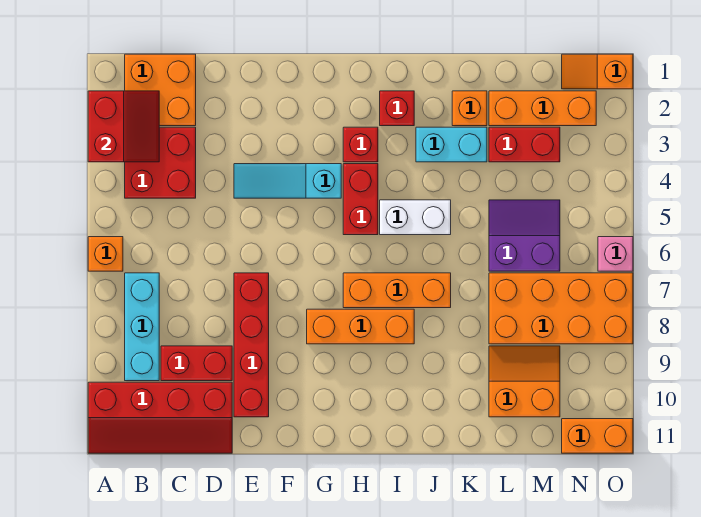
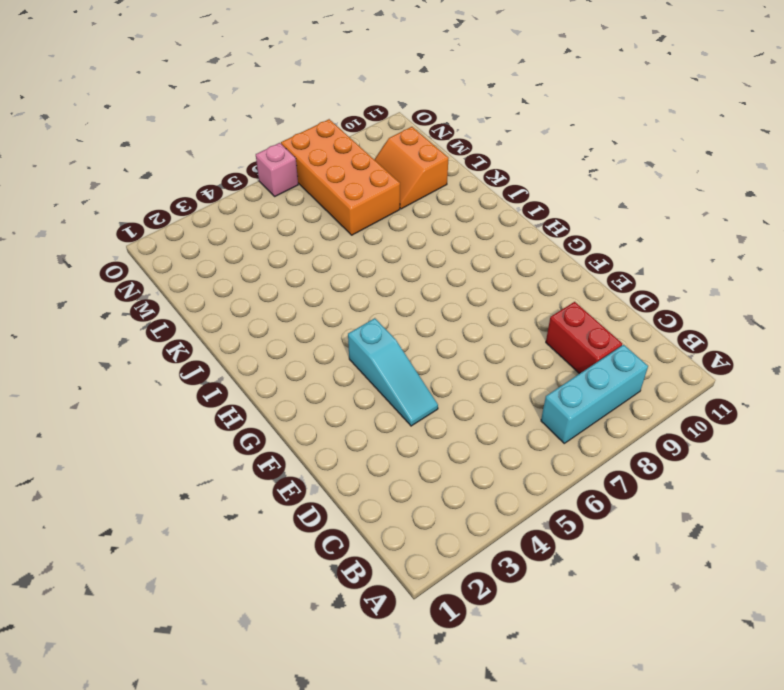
none -> orange 1x1 brick [88,237,123,271]
none -> red 2x4 slope [88,382,232,453]
none -> orange 2x2 brick [125,54,196,126]

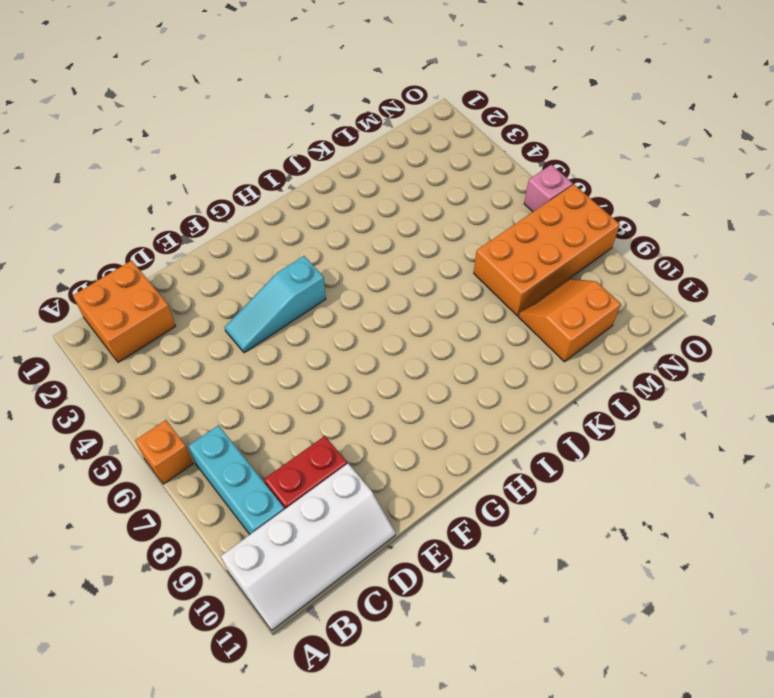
white 2x4 slope [221,464,396,631] -> red 2x4 slope [88,382,232,453]
none -> red 2x2 brick [125,127,196,198]
none -> red 1x4 brick [234,273,269,417]
none -> orange 1x3 brick [307,309,414,344]

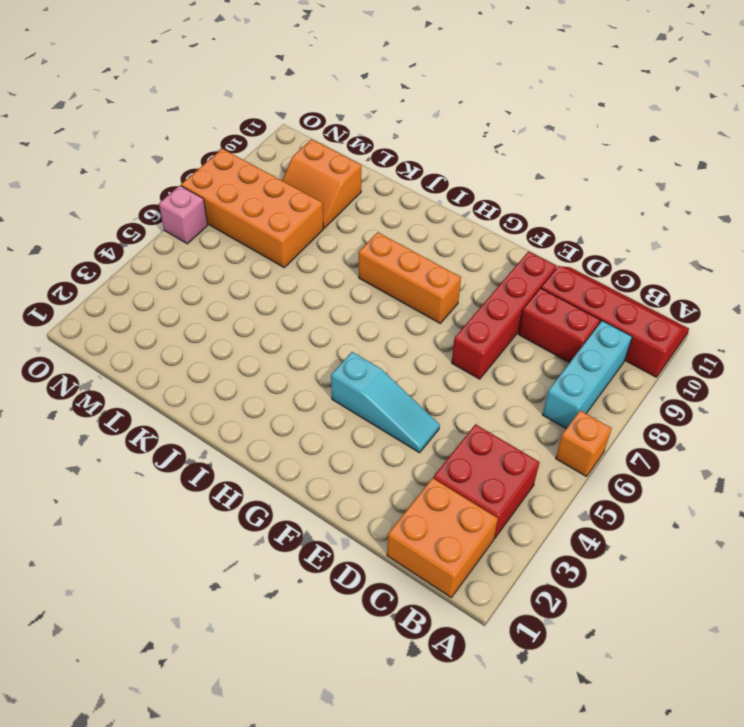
none -> red 1x1 brick [343,127,378,162]
none -> red 1x2 brick [343,164,378,235]
none -> orange 1x3 brick [343,273,451,308]

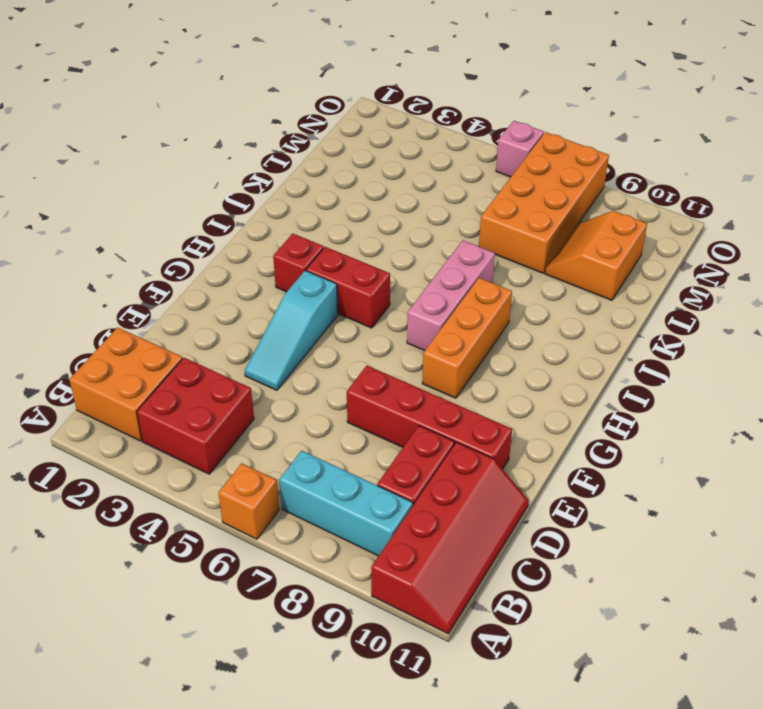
pink 1x3 brick [407,240,495,351] -> orange 1x3 brick [343,273,451,308]
none -> red 1x1 brick [380,91,414,126]
none -> white 1x2 brick [380,200,451,235]
none -> cyan 1x2 brick [416,127,487,162]

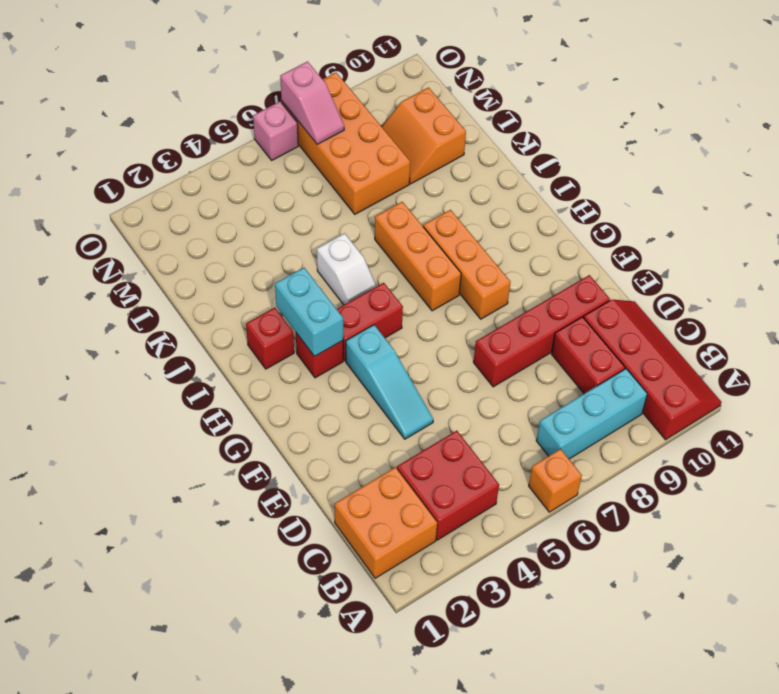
cyan 1x2 brick [275,268,343,356] -> cyan 1x2 brick moved to [416,127,487,162]
white 1x2 slope [317,233,377,305] -> white 1x2 brick [380,200,451,235]
pink 1x2 slope [280,62,344,144] -> none
none -> orange 1x1 brick [452,91,487,126]
none -> orange 1x3 brick [489,91,596,126]
none -> red 1x2 brick [489,127,560,162]

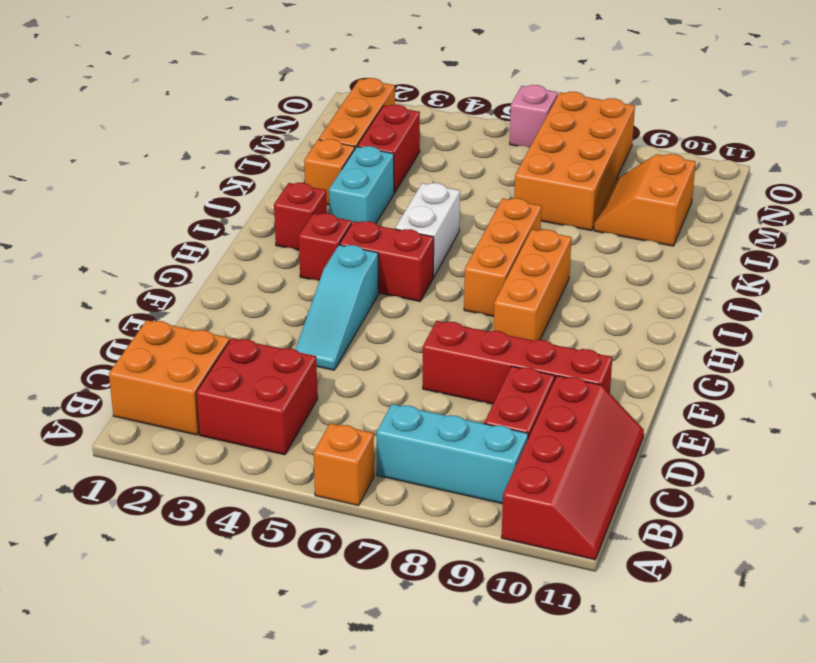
none -> purple 2x2 slope [489,200,560,271]
none -> orange 1x2 slope [562,54,633,89]
none -> orange 1x2 brick [562,419,633,453]

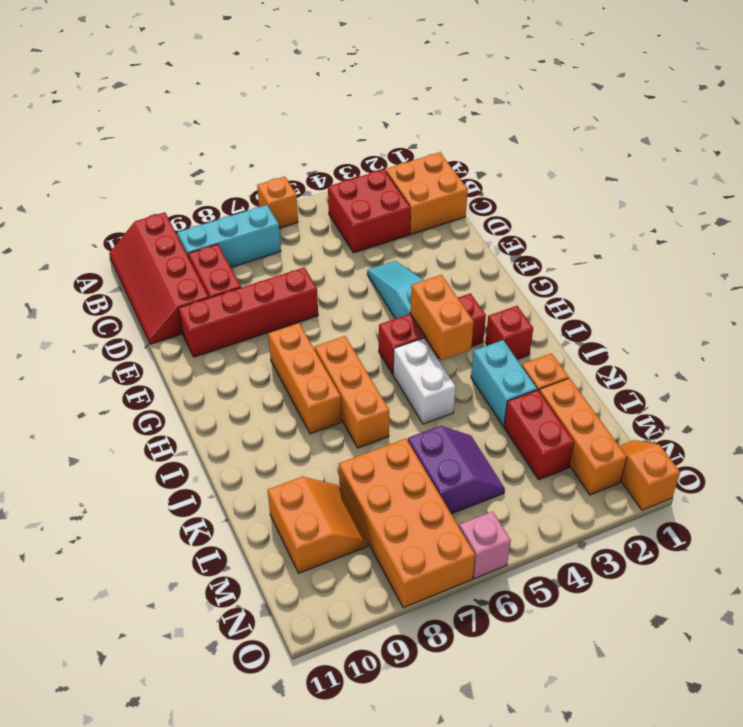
orange 1x2 brick [410,275,474,360] -> orange 1x2 brick moved to [562,419,633,453]
none -> red 2x2 slope [88,91,159,162]

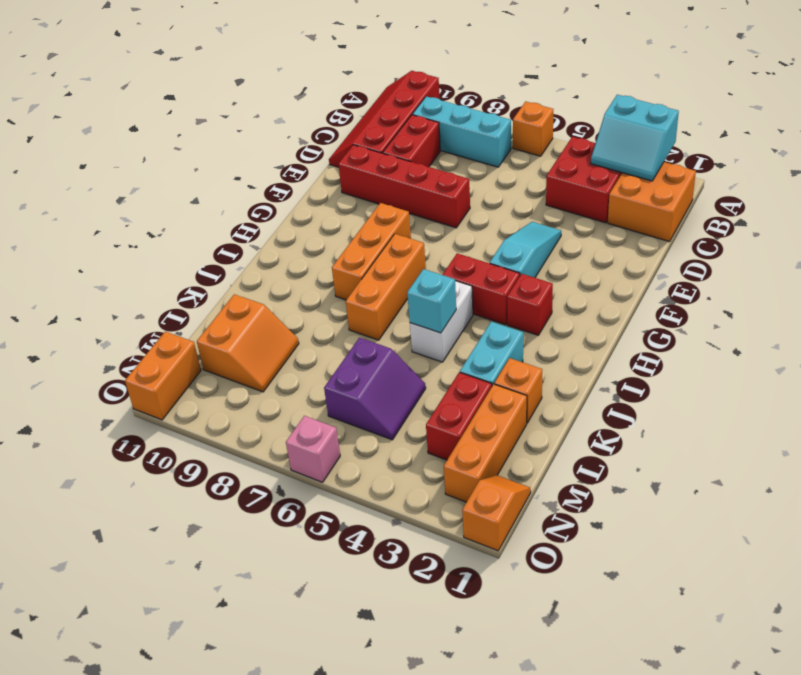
cyan 2x2 slope [591,95,679,181] -> red 2x2 slope [88,91,159,162]
cyan 1x1 brick [407,269,456,333] -> none
none -> red 1x1 brick [380,91,414,126]
none -> orange 2x4 brick [489,273,633,344]

